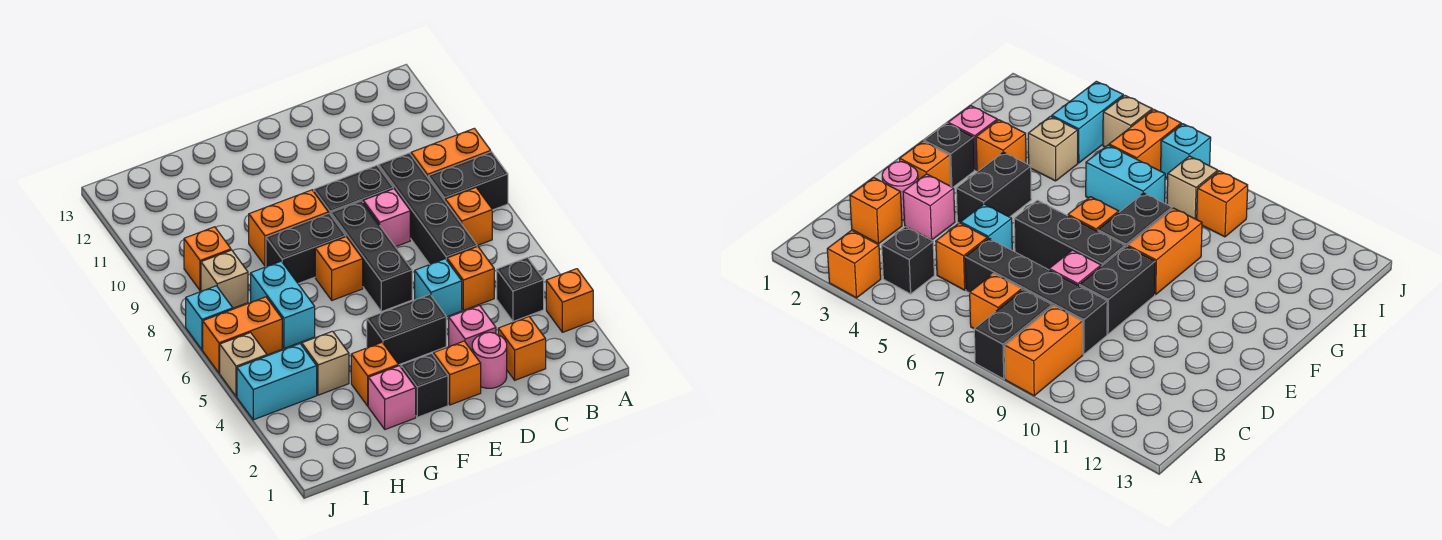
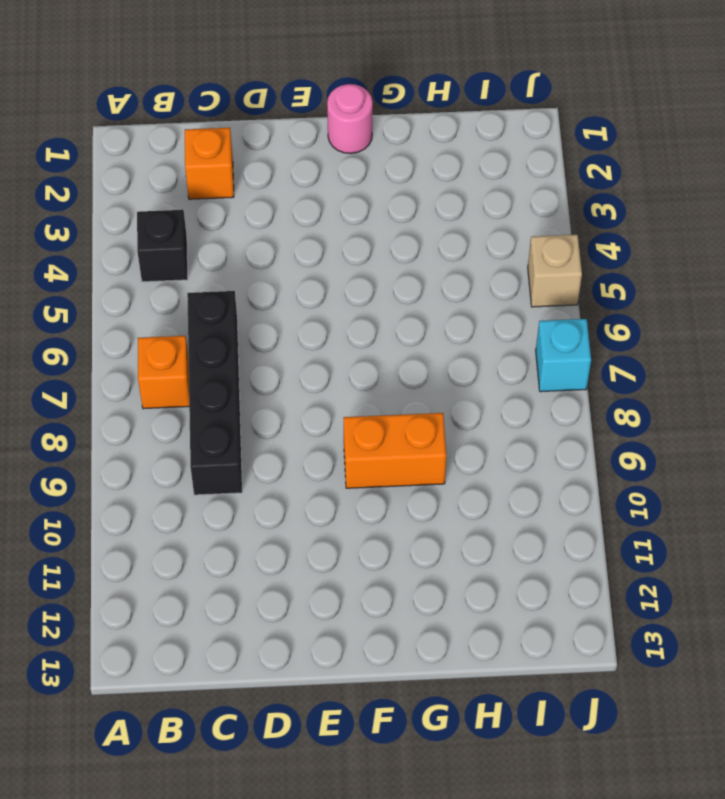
pink 1x1 round brick [327,84,373,153] -> pink 1x1 round brick moved to [472,332,507,388]
none -> orange 1x1 brick [546,269,593,332]
none -> black 1x2 brick [428,152,508,210]
none -> orange 1x2 brick [411,128,491,177]
none -> orange 1x1 brick [447,246,494,310]

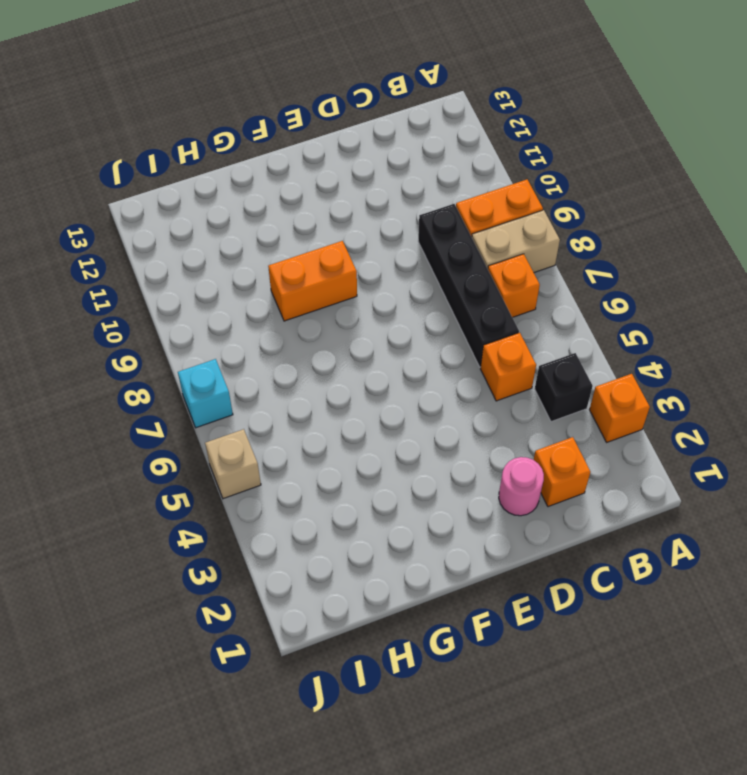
tan 1x2 brick [472,210,560,273] -> black 1x2 brick [428,152,508,210]
none -> pink 1x1 brick [449,306,496,351]
none -> cyan 1x1 brick [415,259,462,317]
none -> pink 1x1 brick [363,189,410,247]
none -> black 1x2 brick [314,165,393,215]

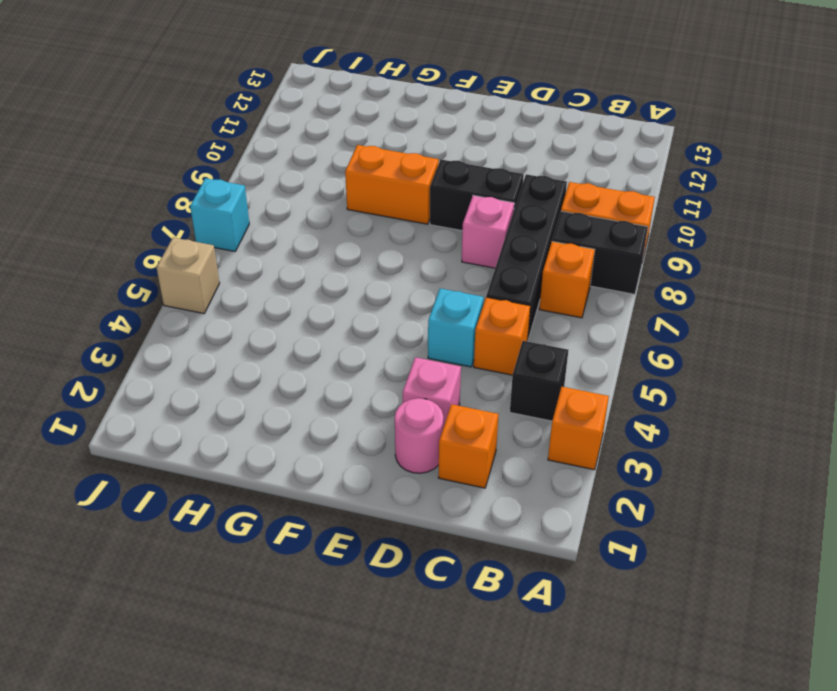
none -> orange 1x1 brick [433,341,481,405]
none -> black 1x2 brick [367,294,446,365]
none -> black 1x3 brick [331,201,412,312]
none -> black 1x1 brick [401,353,448,417]

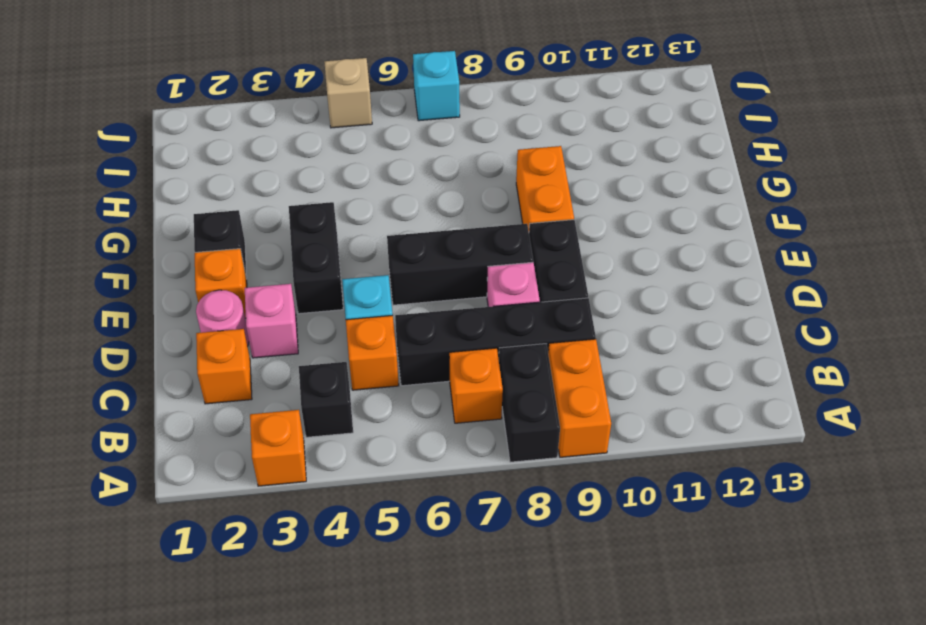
none -> orange 1x1 brick [315,237,363,300]
none -> black 1x2 brick [266,213,346,283]
none -> pink 1x1 brick [368,366,416,430]
none -> orange 1x1 brick [351,343,399,406]

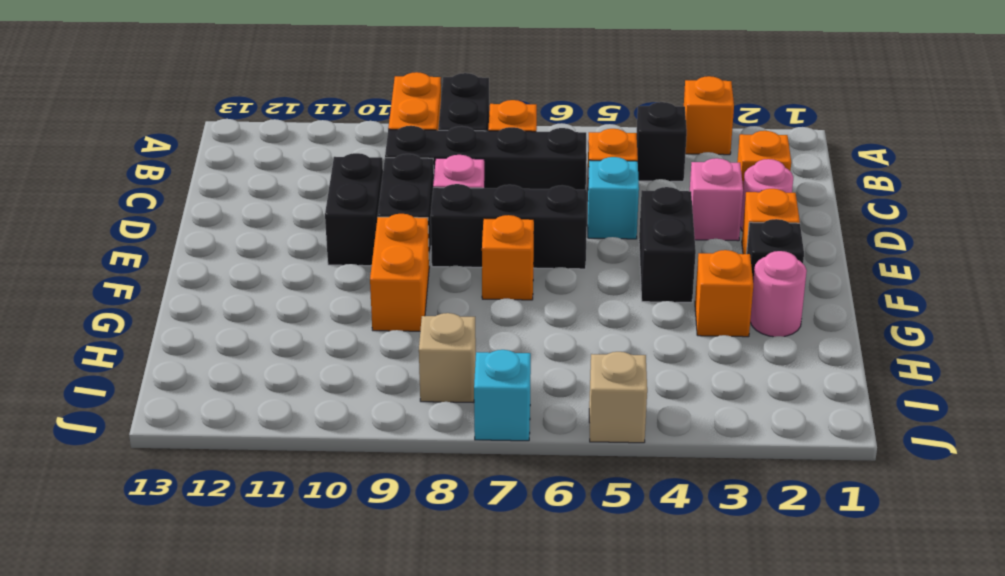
black 1x2 brick [325,153,383,266] -> black 1x2 brick moved to [266,213,346,283]
pink 1x1 round brick [750,251,807,337] -> pink 1x1 brick [368,366,416,430]
none -> tan 1x1 brick [302,331,349,395]
none -> cyan 1x2 brick [251,261,315,348]
none -> cyan 1x2 brick [237,344,317,420]
none -> orange 1x2 brick [203,297,282,373]

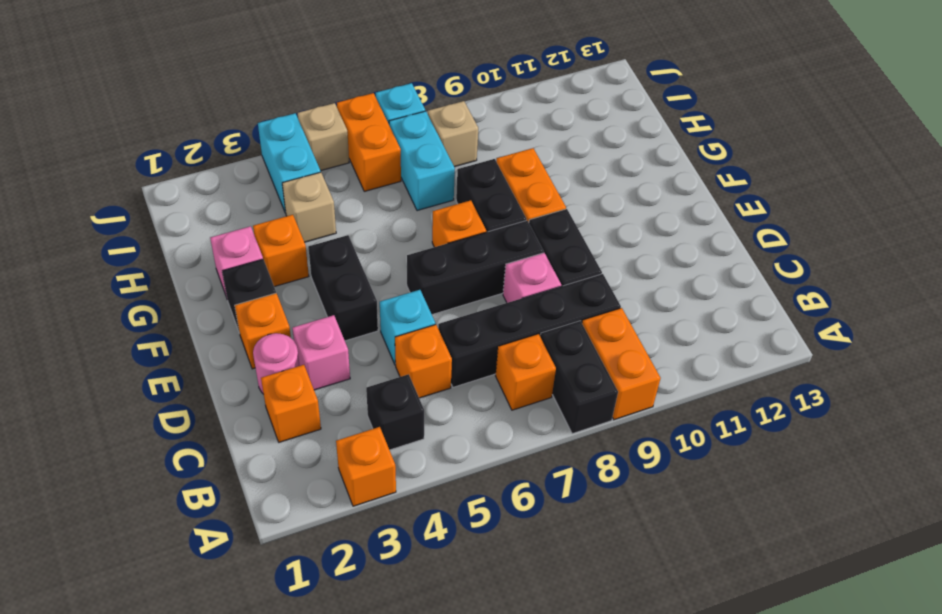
cyan 1x2 brick [389,111,455,211] -> cyan 1x2 brick turned to [251,261,315,348]
none -> orange 1x1 brick [184,227,231,291]

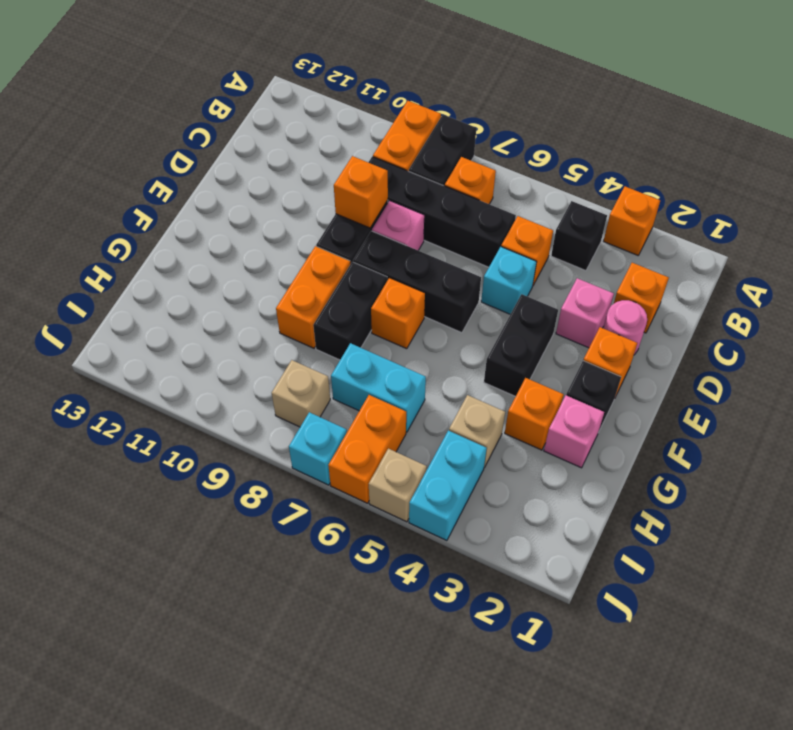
orange 1x1 brick [334,156,388,228] -> orange 1x1 brick moved to [184,227,231,291]

